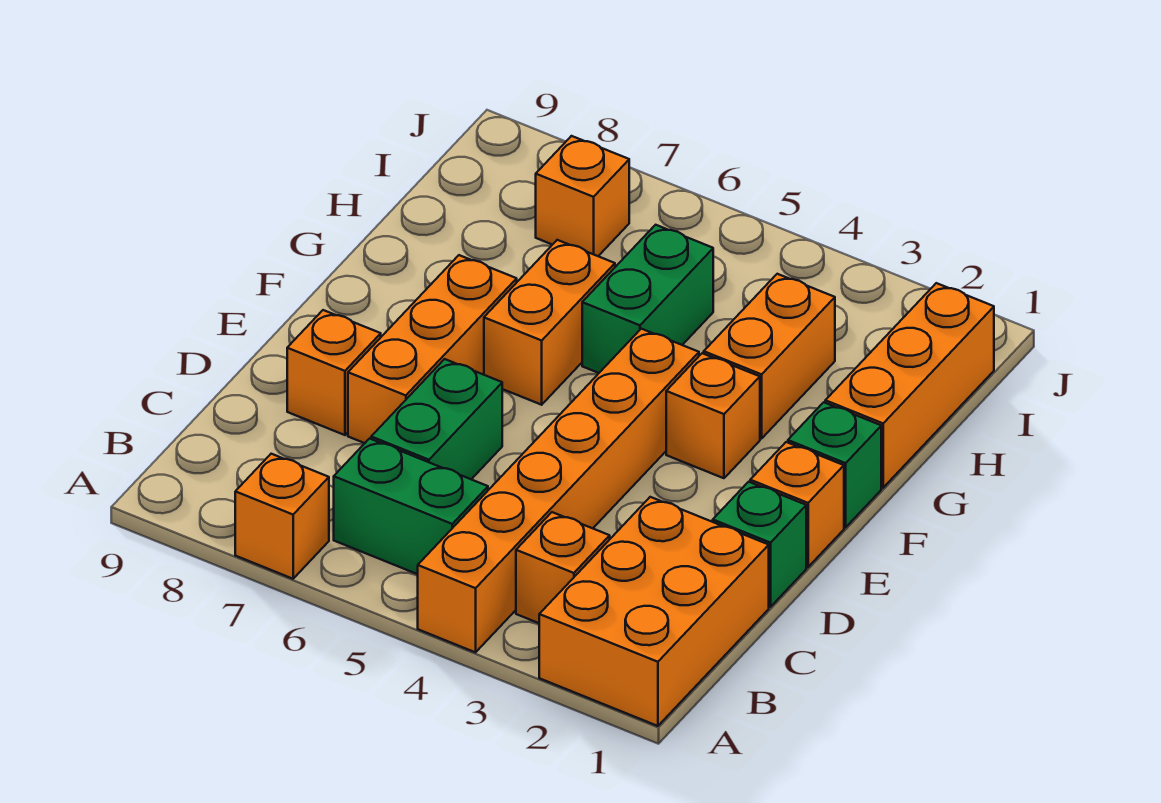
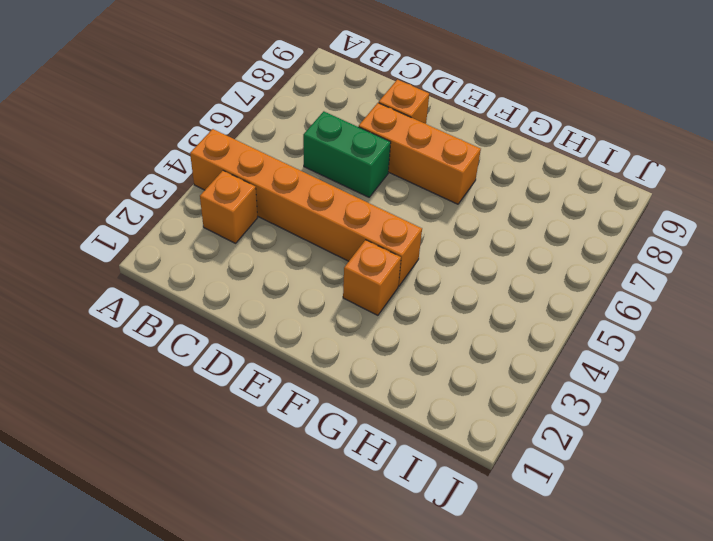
none -> orange 2x3 brick [539,497,769,726]
none -> orange 1x1 brick [235,454,329,579]
none -> green 1x2 brick [334,439,488,574]

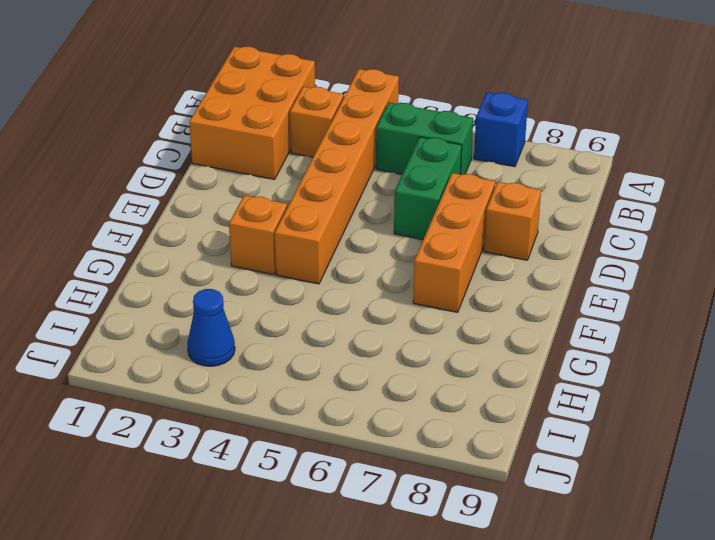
blue 1x1 brick [474,92,528,167] -> orange 1x1 brick [235,454,329,579]
blue 1x1 cone [187,289,235,366] -> none
none -> green 1x1 brick [713,482,806,607]
none -> orange 1x1 brick [750,442,844,567]
none -> green 1x1 brick [788,402,881,527]

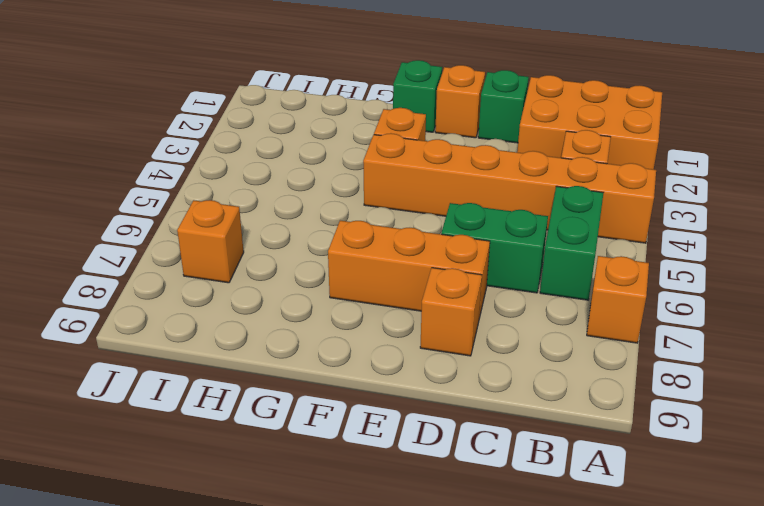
none -> orange 1x2 brick [484,240,615,405]
none -> orange 1x3 brick [825,283,994,488]
none -> orange 1x2 brick [704,274,835,439]

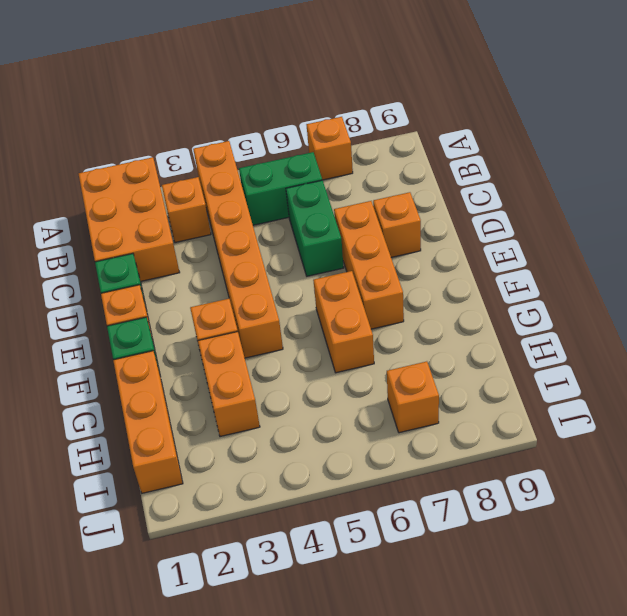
none -> green 1x2 brick [582,225,713,373]

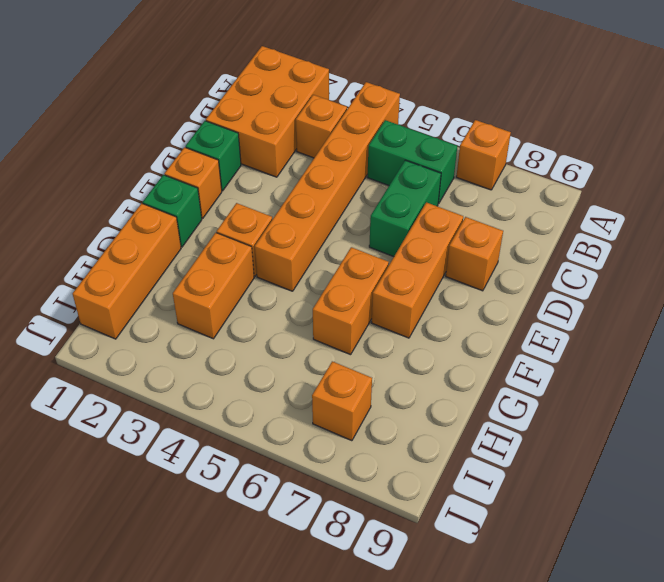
none -> green 1x2 brick [582,225,713,373]

